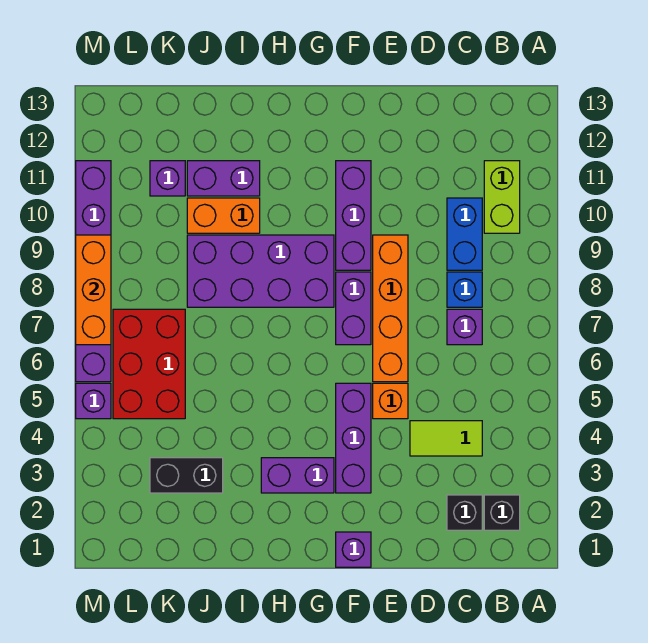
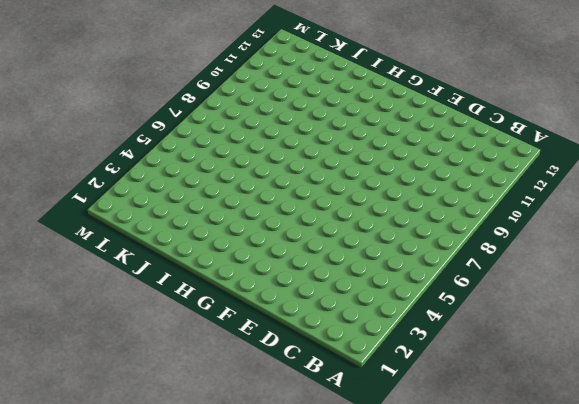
none -> black 1x1 brick [484,495,520,530]
none -> lime 1x2 brick [484,161,520,233]
none -> black 1x1 brick [447,495,482,530]

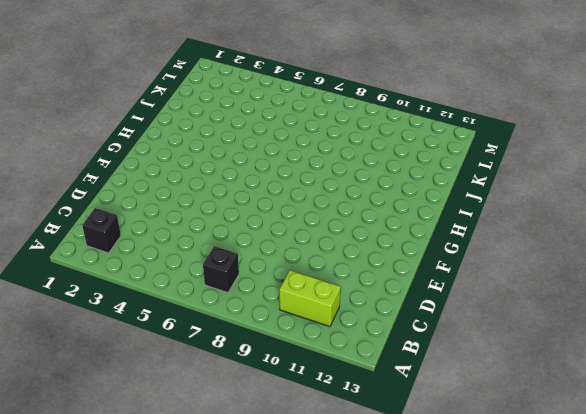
black 1x1 brick [203,246,239,293] -> black 1x1 brick moved to [447,495,482,530]
none -> lime 1x2 tile [410,421,482,456]
none -> purple 1x1 brick [447,309,482,345]
none -> blue 1x1 brick [447,272,482,307]

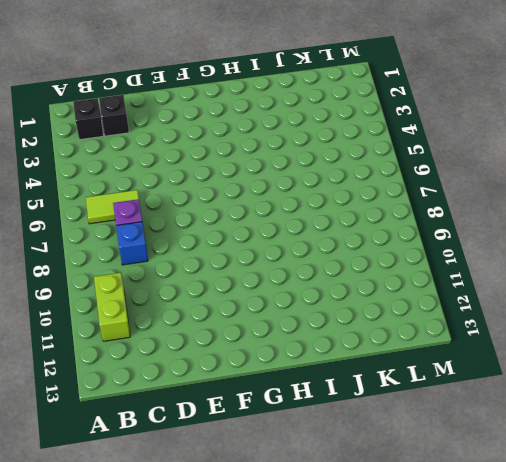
lime 1x2 tile [86,190,139,224] -> lime 1x2 tile moved to [410,421,482,456]
none -> blue 1x2 brick [447,198,482,270]
none -> orange 1x1 brick [373,383,408,419]
none -> orange 1x4 brick [373,235,408,382]

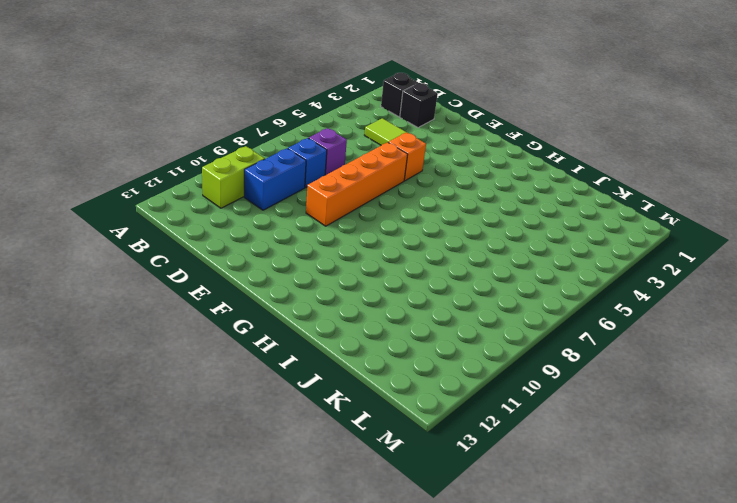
none -> purple 1x1 brick [336,532,371,567]
none -> purple 1x3 brick [336,383,371,493]
none -> purple 1x2 brick [336,272,371,345]

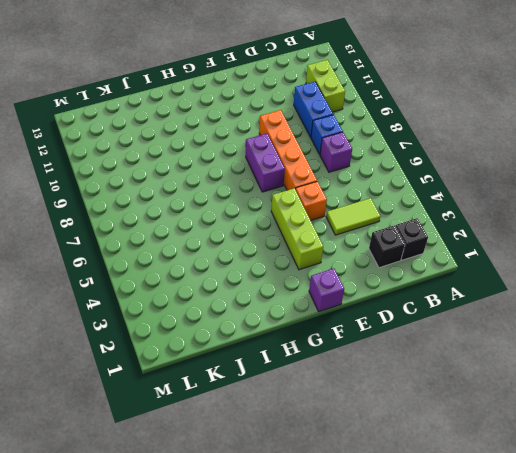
lime 1x3 brick [271,188,323,270] -> purple 1x3 brick [336,383,371,493]
none -> purple 1x3 brick [336,161,371,270]
none -> purple 1x2 brick [261,458,334,493]
none -> purple 2x4 brick [187,235,334,307]

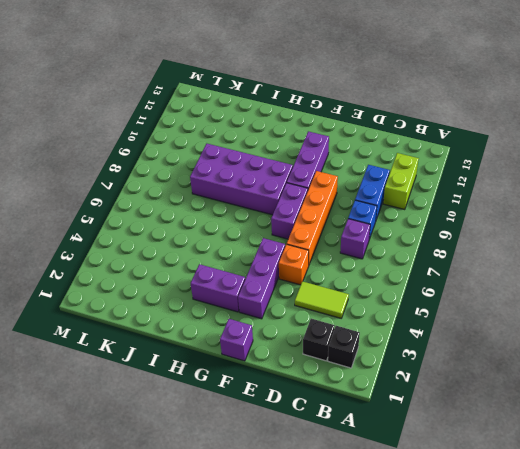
none -> orange 1x2 brick [187,198,260,233]
none -> purple 1x2 brick [187,161,260,196]
none -> black 1x2 brick [150,458,223,493]

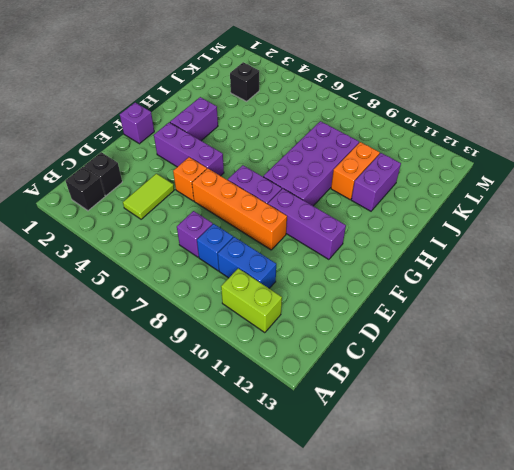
black 1x1 brick [230,62,259,101] -> black 1x2 brick [150,458,223,493]
none -> red 2x3 brick [113,309,185,419]
none -> purple 1x1 brick [150,161,185,196]
none -> purple 1x1 brick [76,383,111,419]

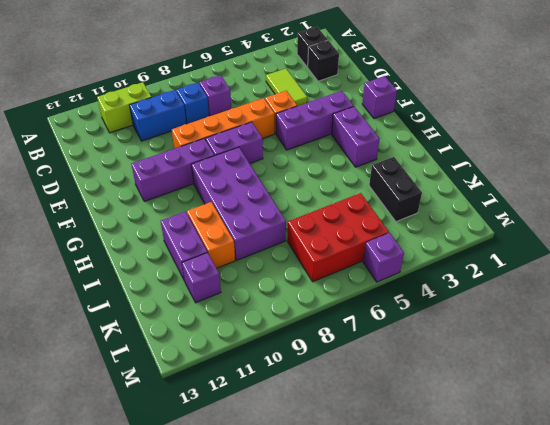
none -> purple 1x6 brick [76,161,111,382]
none -> orange 1x3 brick [76,235,111,345]

